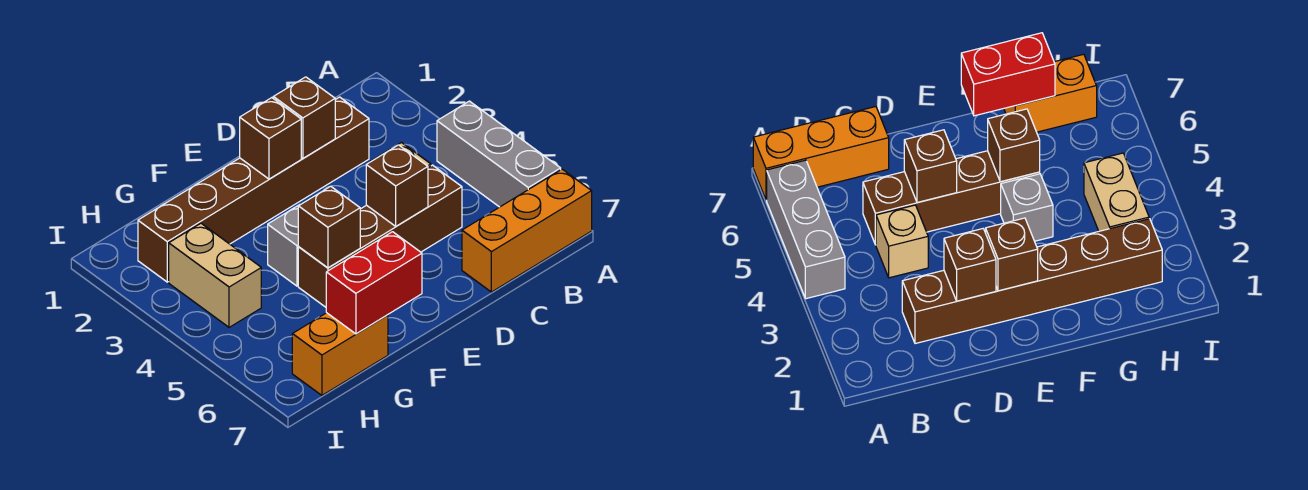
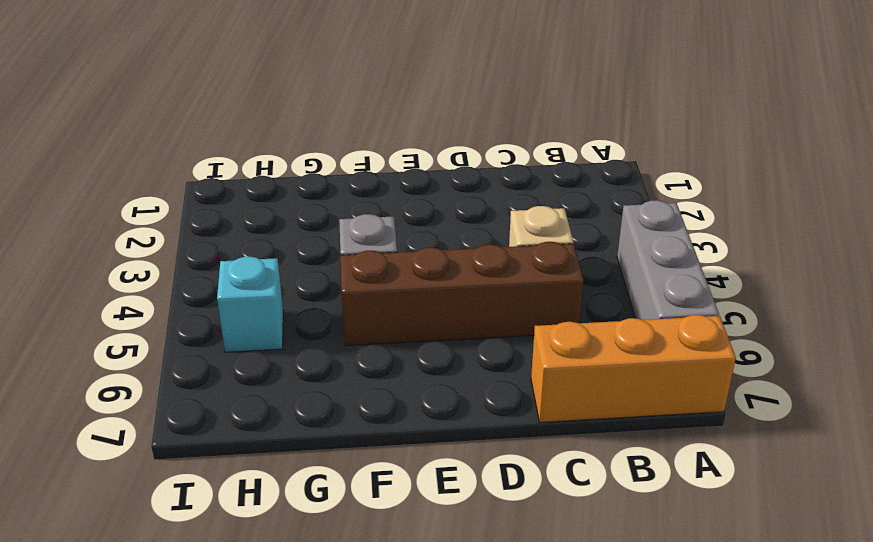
cyan 1x1 brick [217,257,283,352] -> none
none -> brown 1x6 brick [138,97,369,282]
none -> orange 1x2 brick [292,313,388,395]
none -> tan 1x2 brick [169,223,261,327]

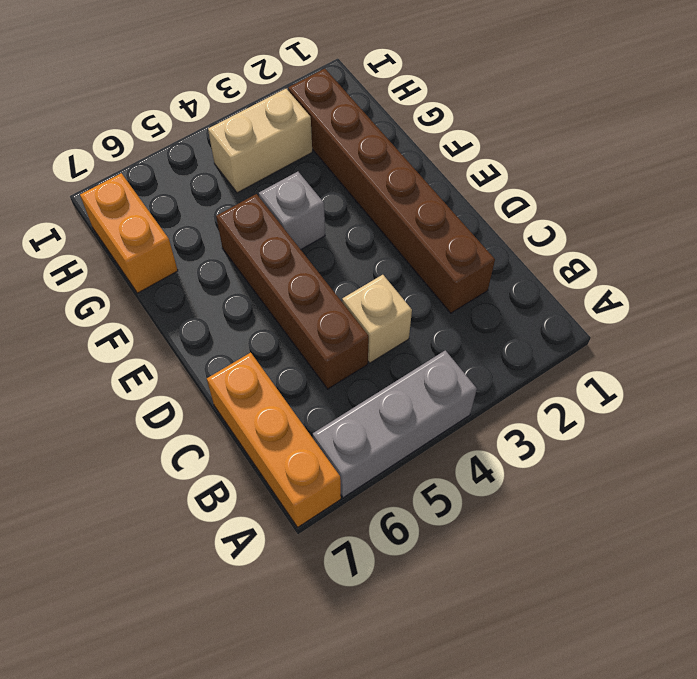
none -> brown 1x1 brick [273,77,335,158]
none -> brown 1x1 brick [366,145,428,226]
none -> brown 1x1 brick [240,98,301,179]

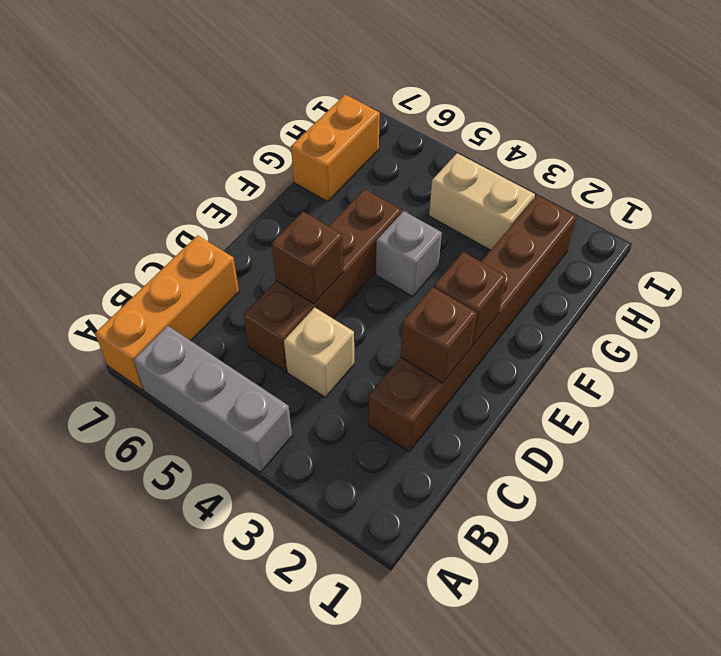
none -> brown 1x1 brick [298,186,360,268]
none -> red 1x2 brick [326,232,422,334]

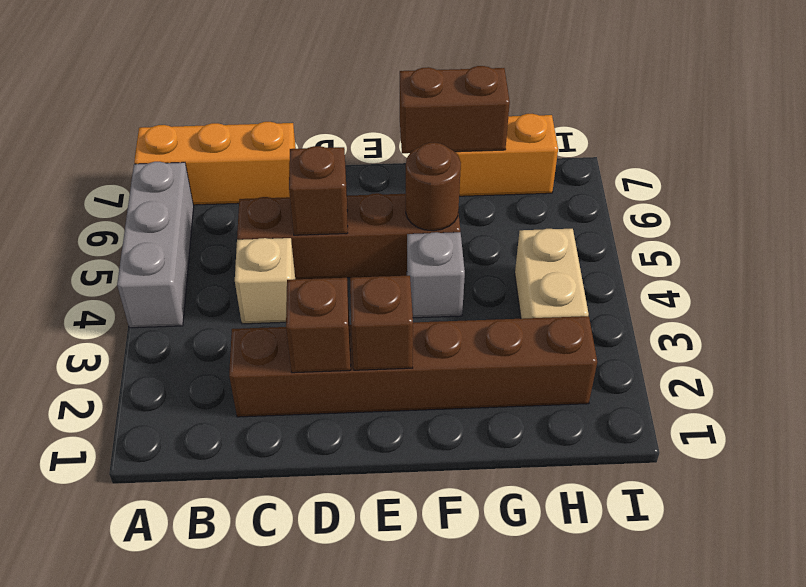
brown 1x1 round brick [406,143,461,231] -> brown 1x1 brick [298,186,360,268]
brown 1x2 brick [400,66,510,153] -> red 1x2 brick [326,232,422,334]

